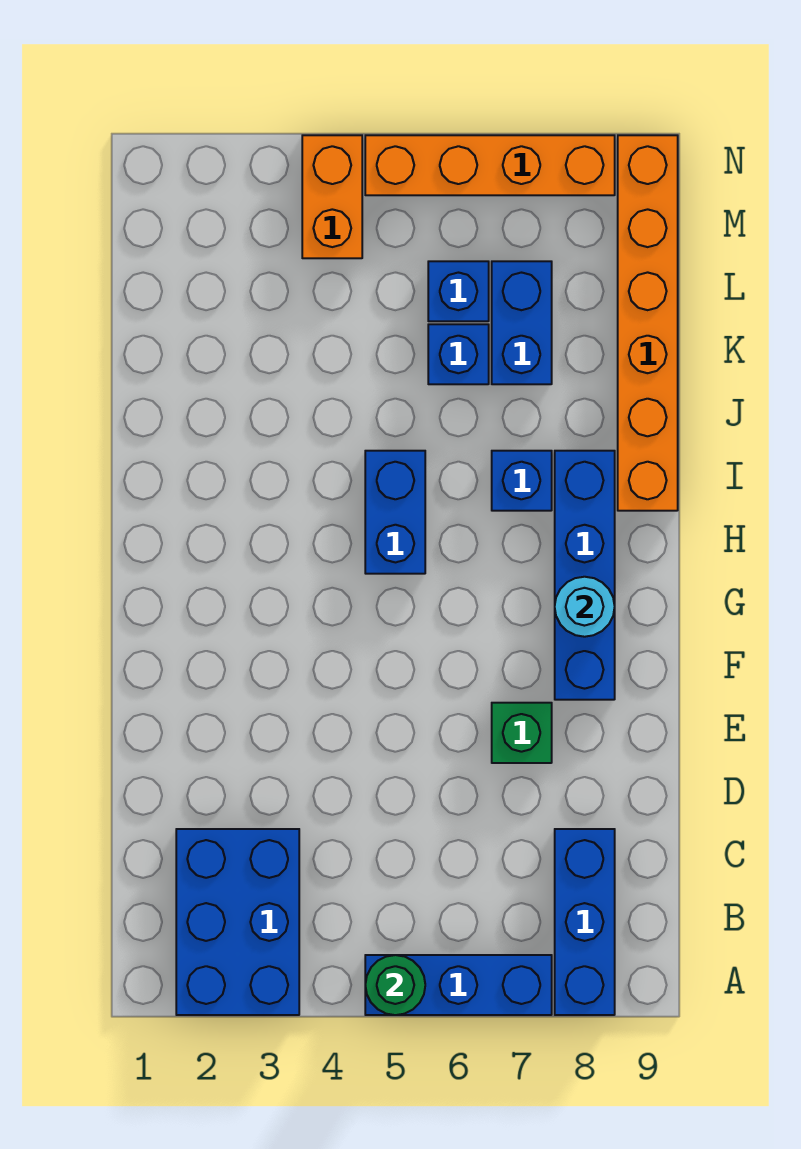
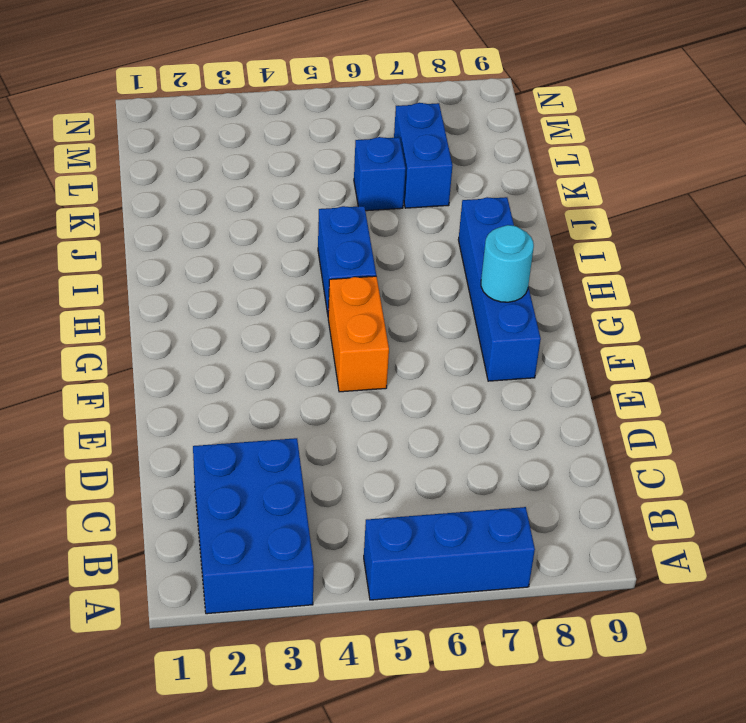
orange 1x2 brick [328,276,389,392] -> orange 1x2 brick moved to [302,135,362,258]
none -> blue 1x3 brick [555,829,615,1015]
none -> green 1x1 brick [492,703,552,763]
none -> blue 1x1 brick [492,451,552,511]

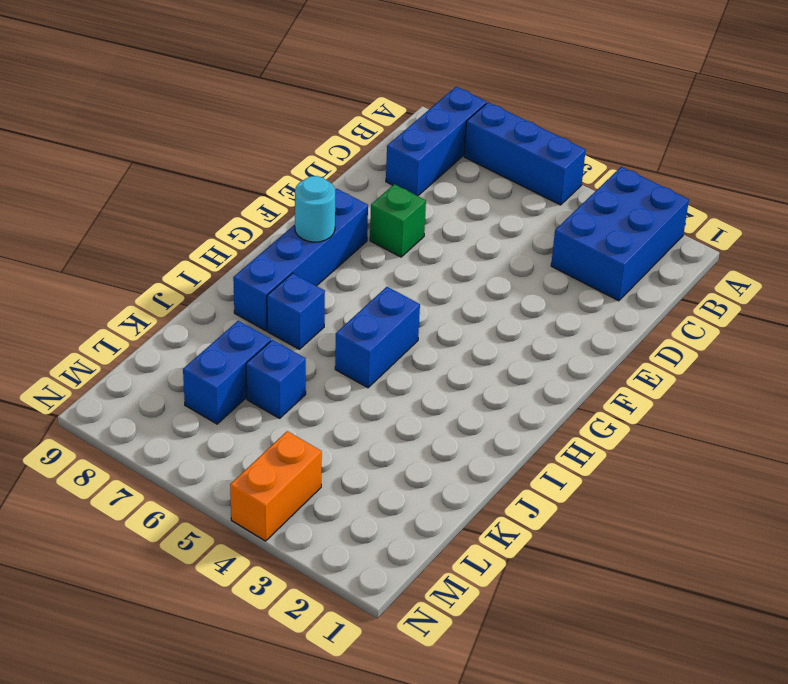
none -> orange 1x6 brick [618,135,678,511]
none -> blue 1x1 brick [428,261,489,321]
none -> orange 1x4 brick [365,135,615,195]

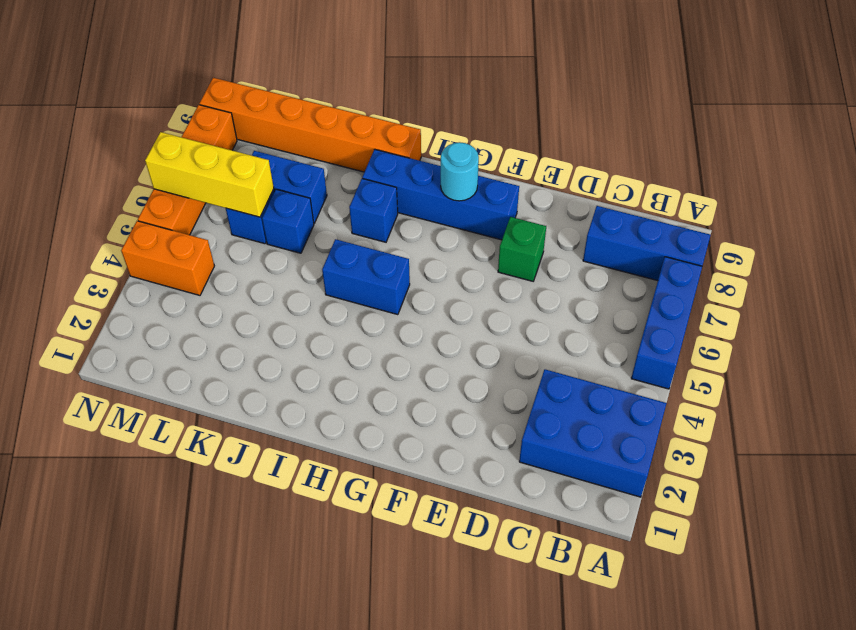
yellow 1x3 brick [145,132,274,217] -> none
none -> green 1x1 round brick [365,955,425,1015]

